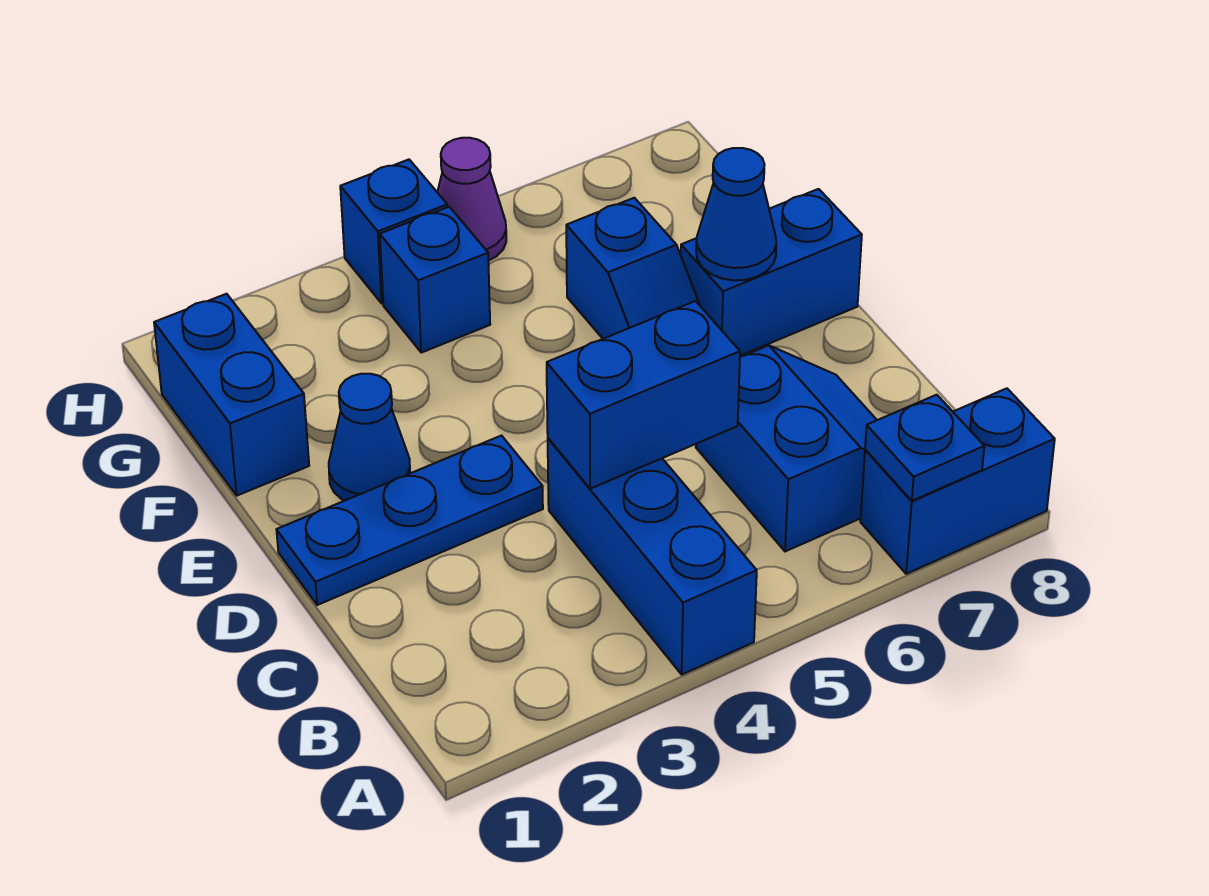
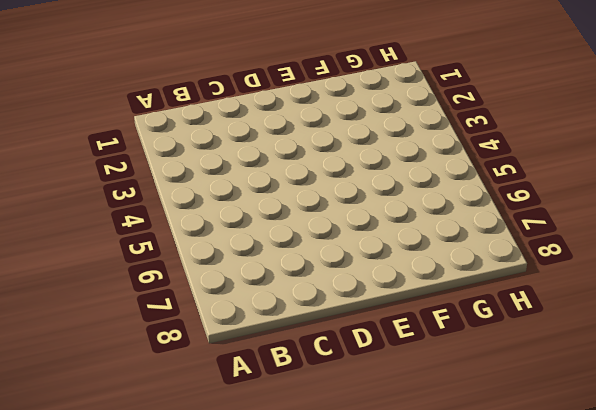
none -> blue 1x3 brick [548,438,757,674]
none -> blue 1x2 brick [860,388,1055,574]
none -> blue 2x2 slope [696,345,877,551]

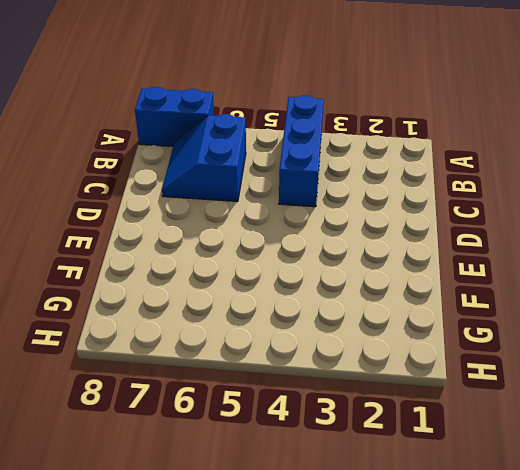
none -> blue 1x3 plate [276,436,543,605]
none -> blue 1x1 cone [329,374,410,501]
none -> blue 1x2 slope [566,198,700,339]

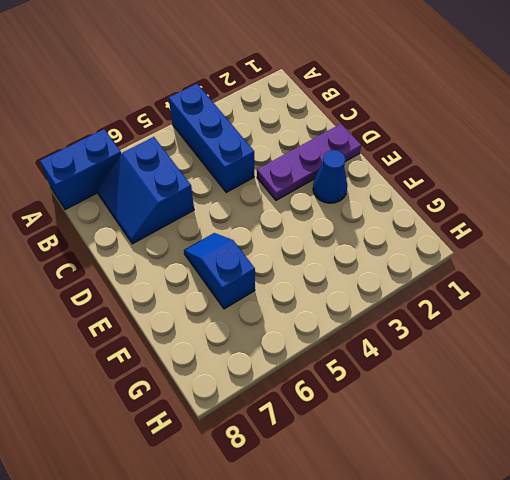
purple 1x3 plate [257,124,361,200] -> blue 1x3 plate [276,436,543,605]
none -> blue 1x2 brick [681,189,862,356]
none -> blue 1x2 brick [154,294,309,496]
none -> blue 1x1 brick [380,207,490,353]

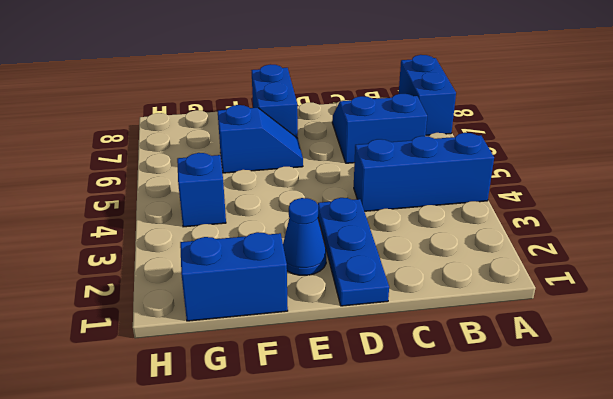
none -> blue 1x1 brick [340,160,447,303]
none -> purple 1x1 cone [437,138,506,261]
none -> blue 1x1 plate [865,395,984,501]

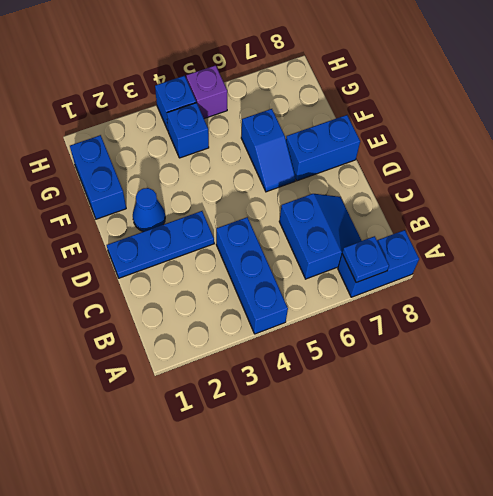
purple 1x1 brick [186,65,227,119] -> purple 1x1 cone [437,138,506,261]
none -> blue 1x2 brick [547,301,740,489]
none -> blue 1x1 cone [696,148,776,280]

